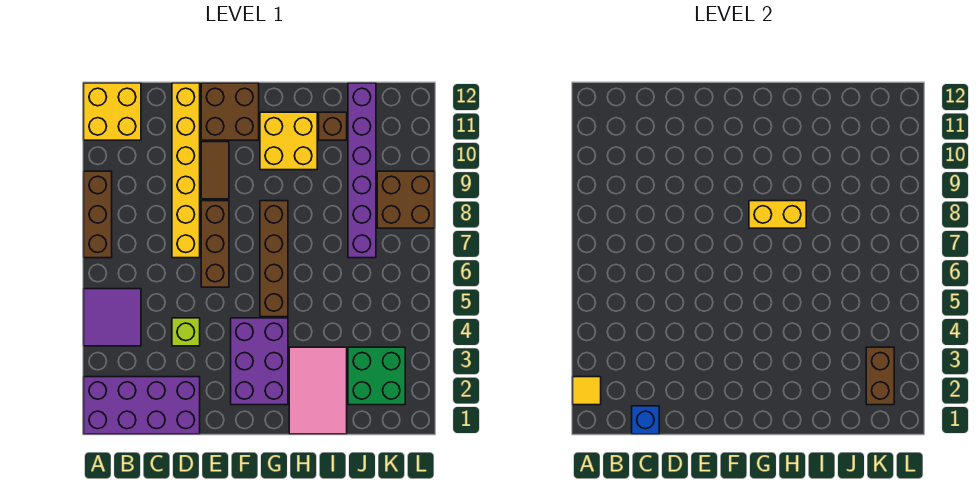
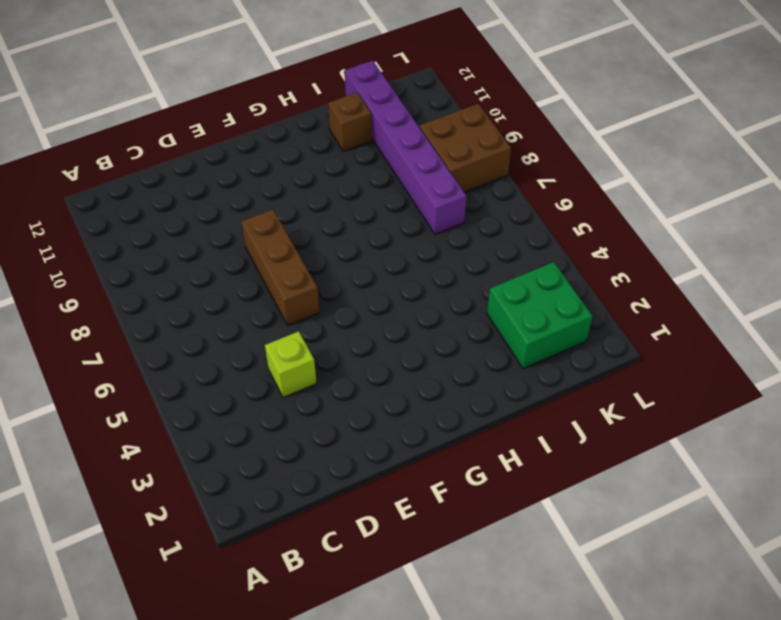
none -> purple 2x4 brick [84,377,200,434]
none -> purple 2x2 tile [84,289,141,346]
none -> brown 1x3 brick [84,171,112,258]

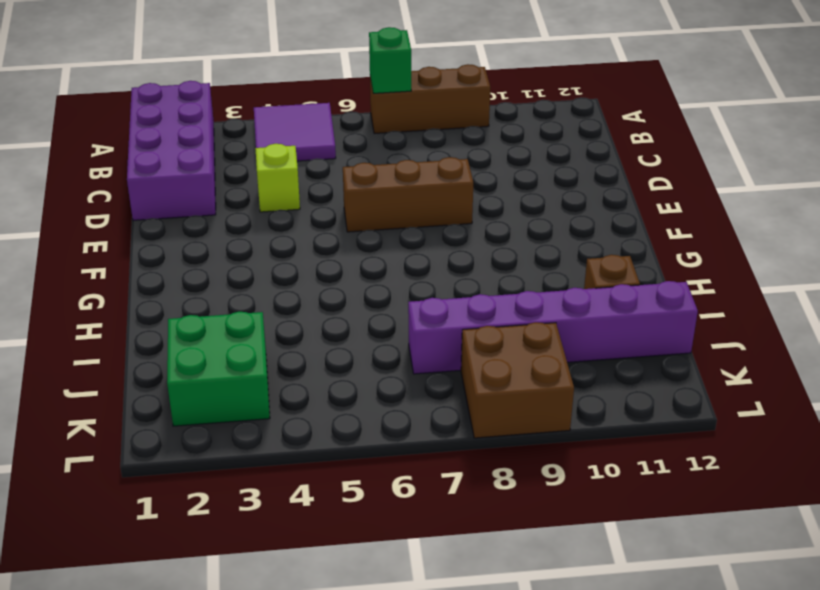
green 1x1 brick [369,27,411,93] -> none
none -> yellow 2x2 brick [84,83,141,140]
none -> yellow 1x6 brick [172,83,200,258]
none -> brown 1x2 tile [201,142,229,199]

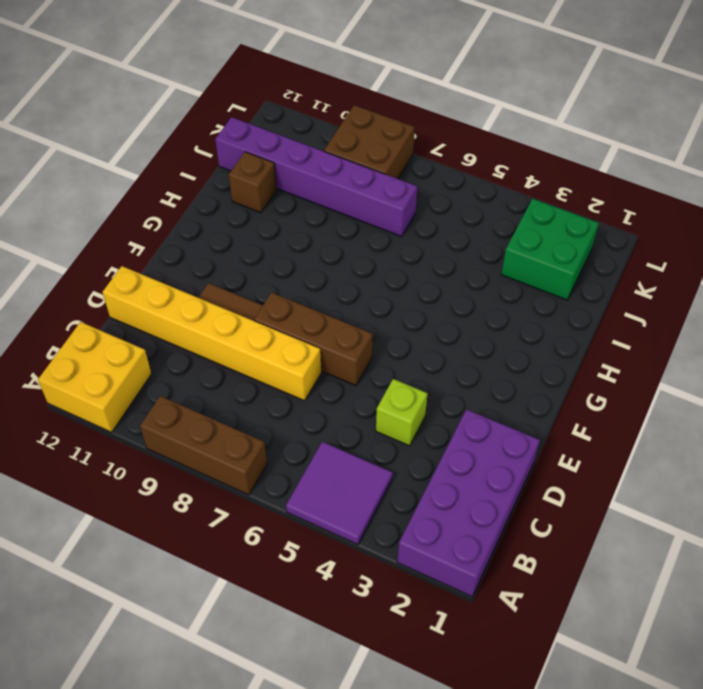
none -> brown 2x2 brick [201,83,259,140]
none -> purple 2x3 brick [231,318,288,405]
none -> brown 1x4 brick [260,201,288,317]

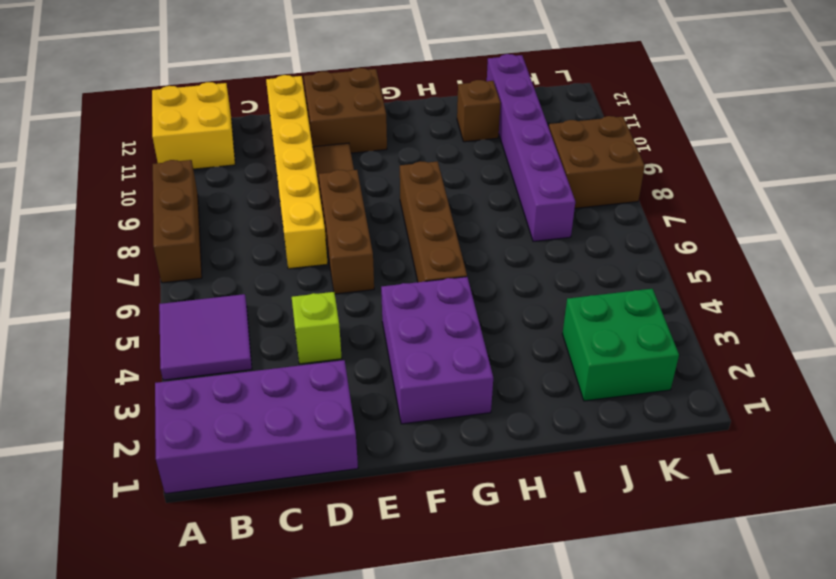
none -> yellow 2x2 brick [260,112,317,170]
none -> pink 2x3 tile [289,347,347,434]
none -> yellow 1x1 tile [573,377,601,405]

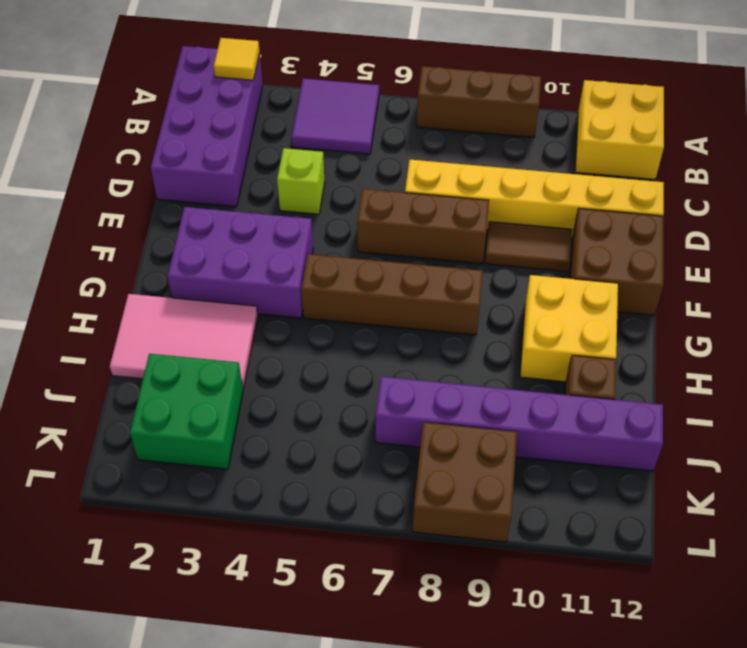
none -> blue 1x1 brick [632,406,659,434]
none -> yellow 1x2 brick [749,201,806,228]
none -> brown 1x2 brick [866,347,894,405]

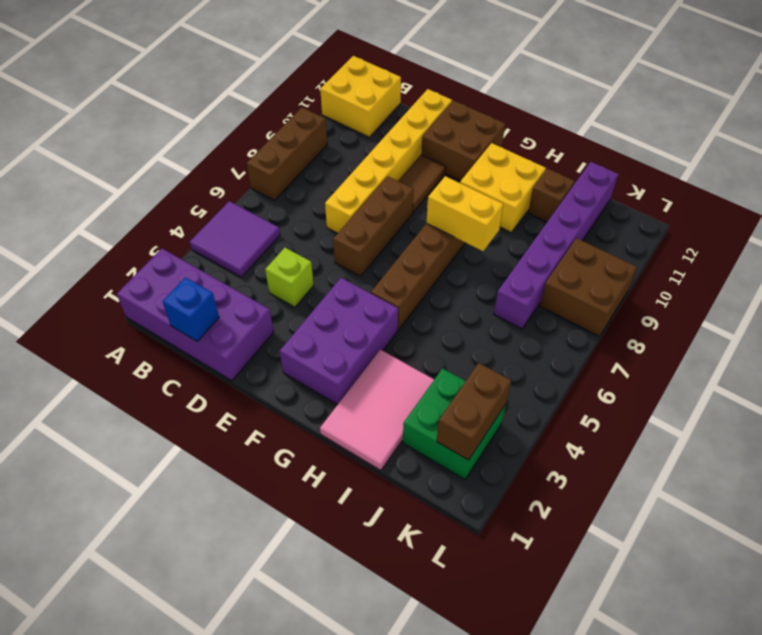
none -> yellow 1x1 tile [573,377,601,405]

